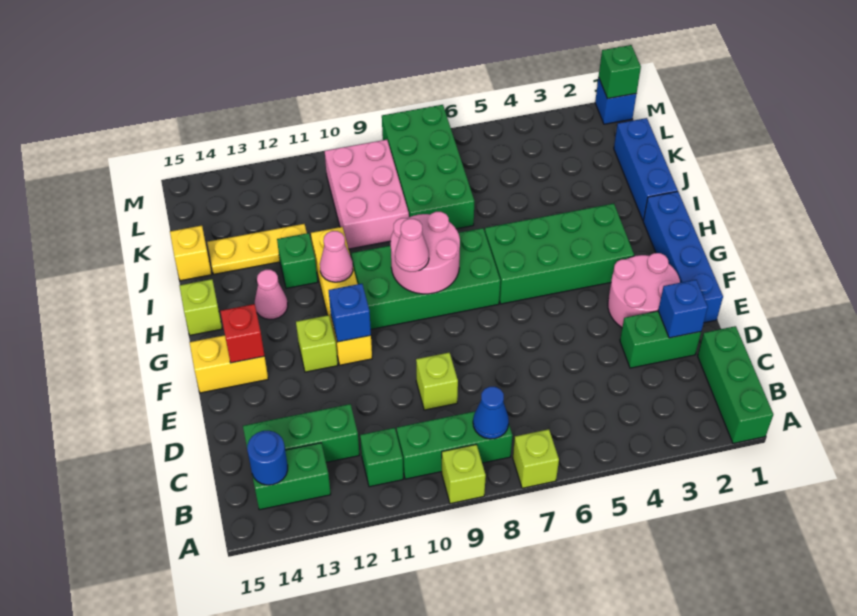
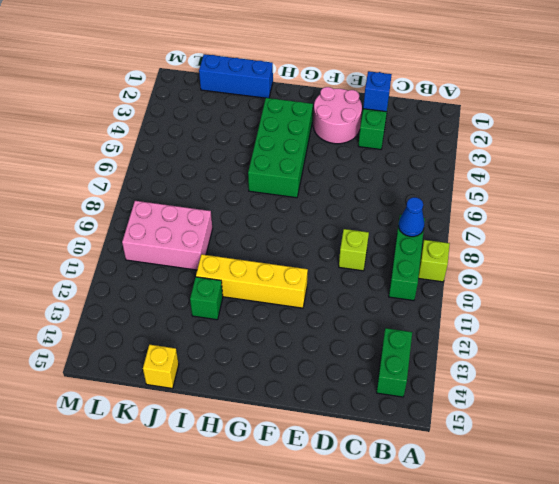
none -> green 1x3 brick [698,326,773,444]
none -> lime 1x1 brick [513,429,559,488]
none -> green 1x1 brick [360,428,403,487]
none -> green 1x3 brick [243,404,360,462]

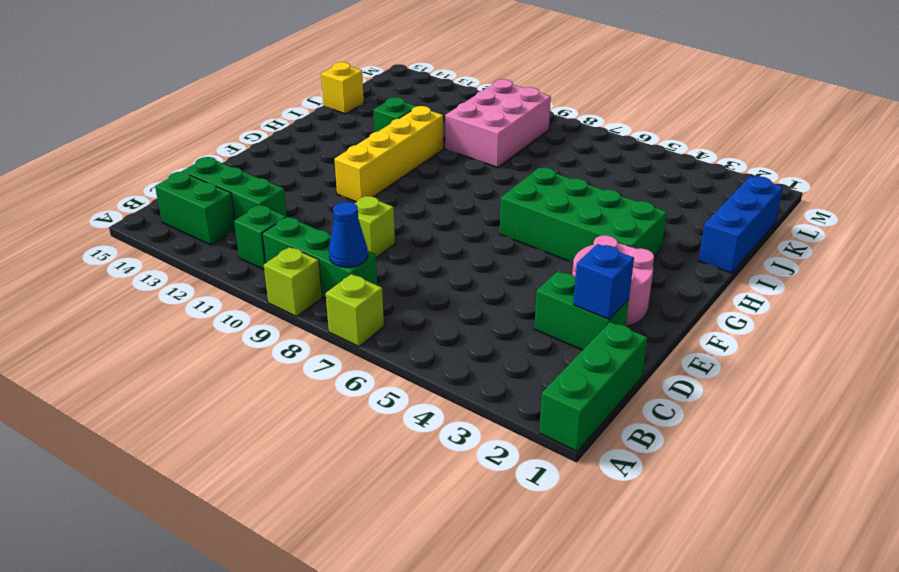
none -> blue 1x4 brick [643,191,723,323]
none -> lime 1x1 brick [296,315,338,372]
none -> yellow 1x2 brick [190,335,268,393]
none -> green 2x4 brick [351,228,500,329]

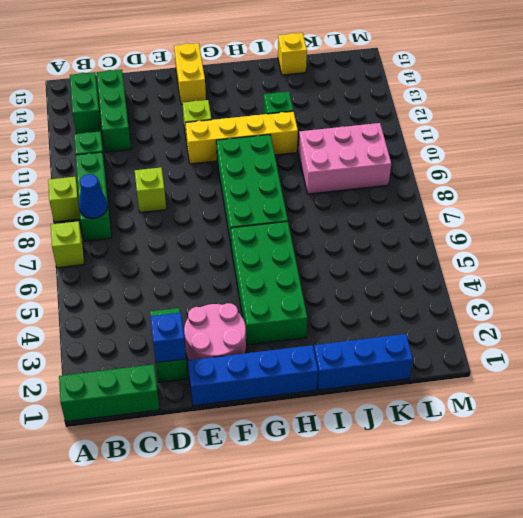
none -> pink 1x1 cone [255,270,288,319]
none -> lime 1x1 brick [179,279,222,335]
none -> green 2x4 brick [382,105,474,229]
none -> yellow 1x3 plate [207,224,307,274]

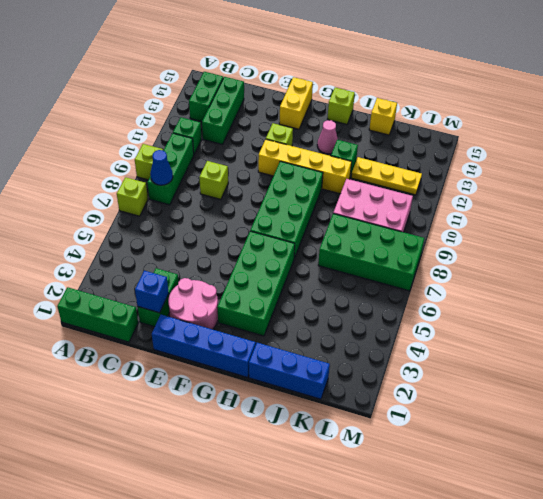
yellow 1x3 plate [351,157,422,195] -> yellow 1x3 plate turned to [207,224,307,274]
none -> blue 1x1 brick [595,77,636,124]
none -> blue 1x1 round brick [247,431,288,485]
none -> blue 1x1 brick [329,284,371,342]
none -> red 1x1 brick [220,304,265,363]

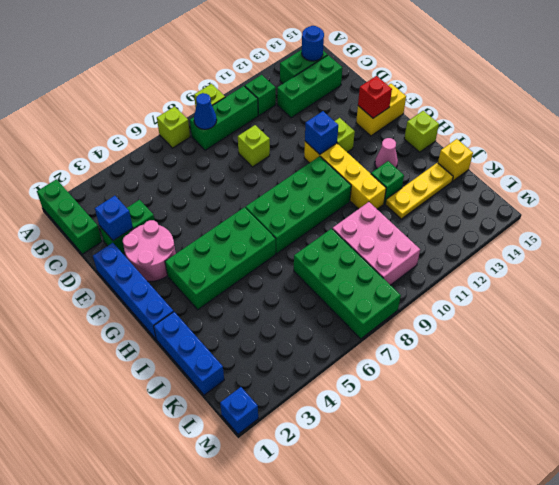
none -> pink 2x2 round brick [391,212,460,294]
none -> pink 1x1 cone [320,231,353,282]
none -> green 1x1 brick [599,45,641,99]
none -> pink 1x1 cone [395,219,429,272]

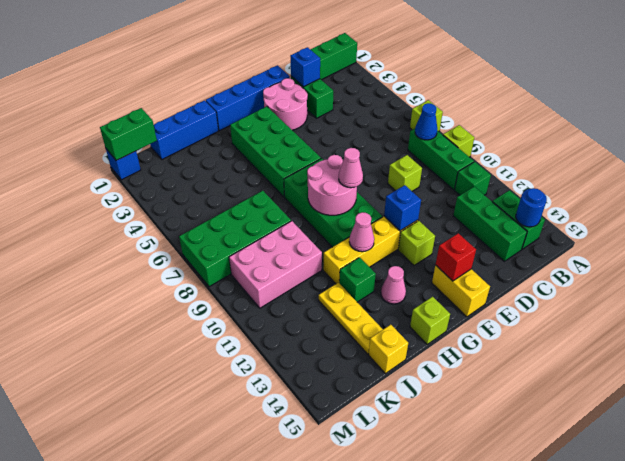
green 1x2 brick [100,108,157,161] -> green 1x1 brick [599,45,641,99]

